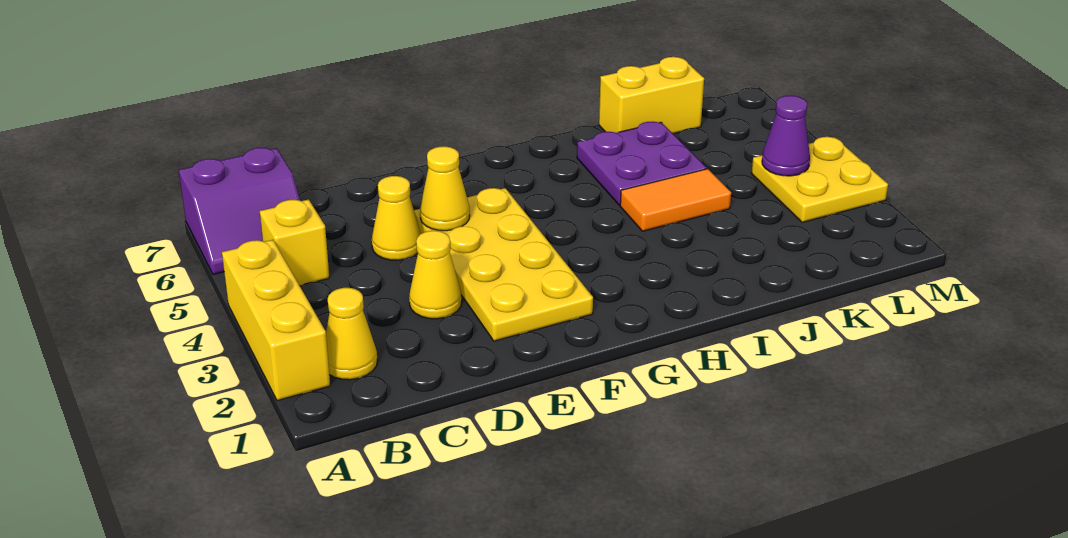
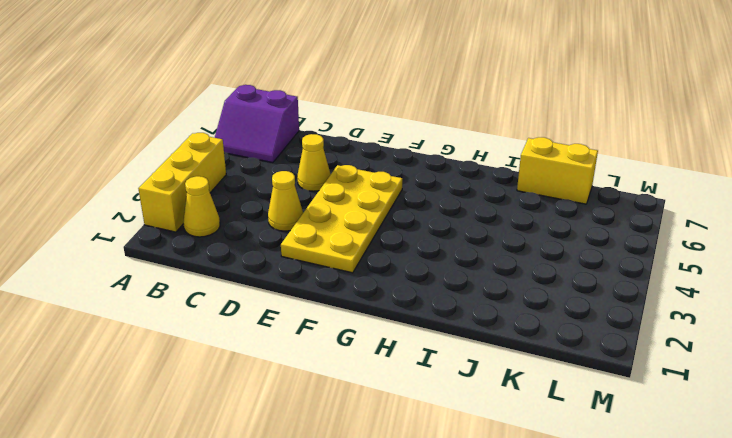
none -> yellow 1x1 brick [260,199,329,286]
none -> orange 1x2 tile [620,169,731,231]
none -> purple 2x2 plate [577,122,707,205]

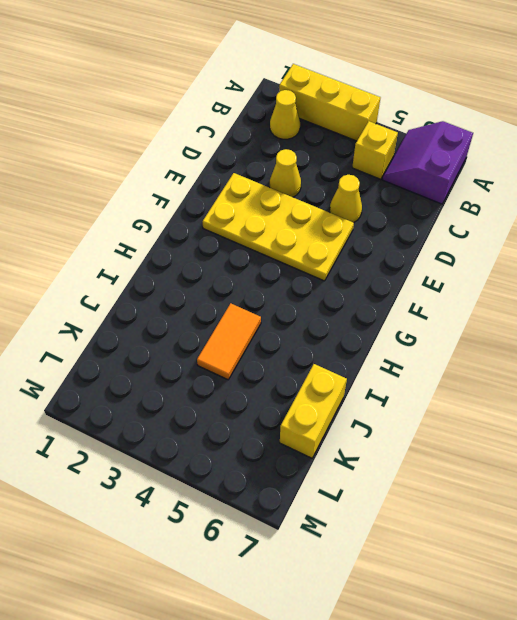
none -> purple 2x2 plate [577,122,707,205]
none -> yellow 2x2 plate [752,137,888,222]
none -> yellow 1x1 cone [420,146,470,231]

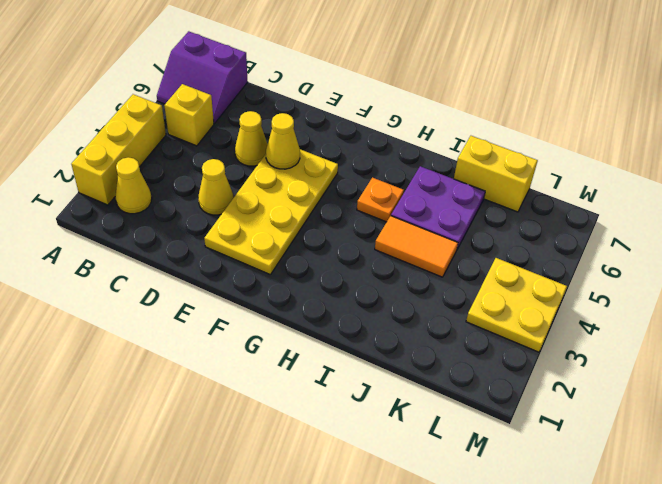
orange 1x1 plate [357,178,404,222] -> none
none -> purple 1x1 cone [762,95,810,176]

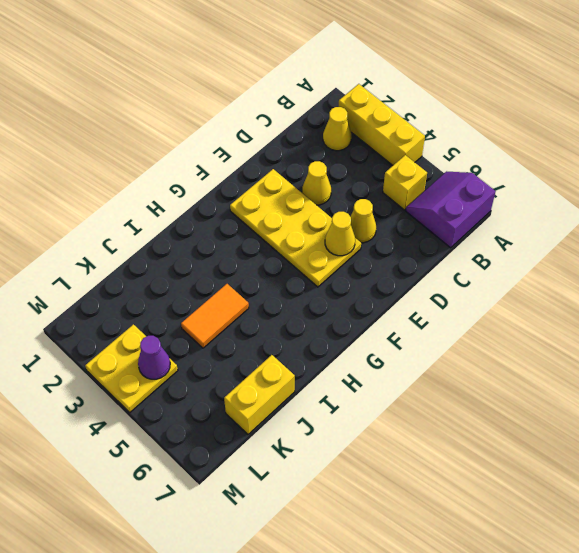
none -> purple 2x2 plate [577,122,707,205]

